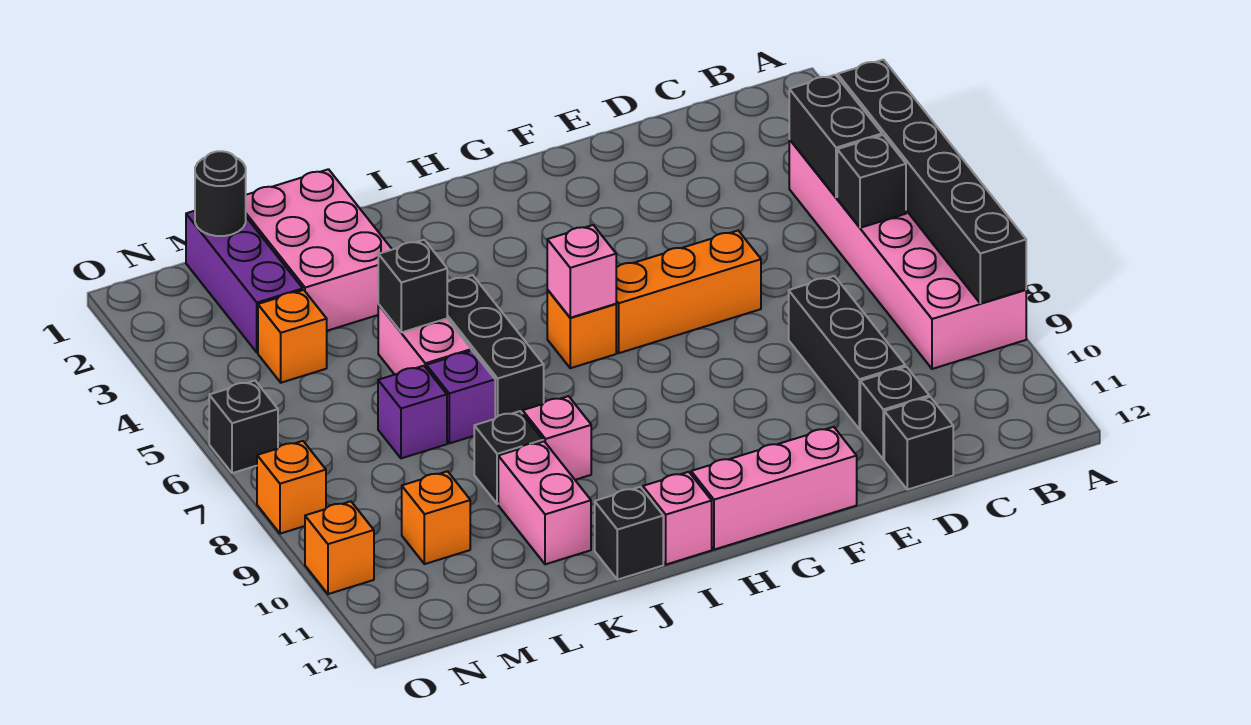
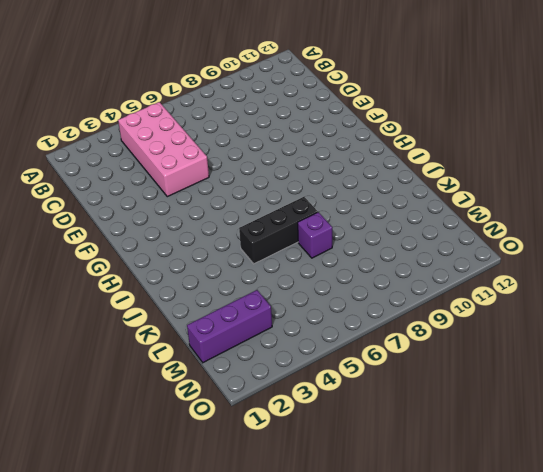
pink 2x4 brick [118,102,209,197] -> pink 2x6 brick [789,140,1026,369]
none -> black 1x3 brick [789,276,905,429]
none -> black 1x1 brick [860,367,929,459]
none -> black 1x1 brick [884,397,953,490]

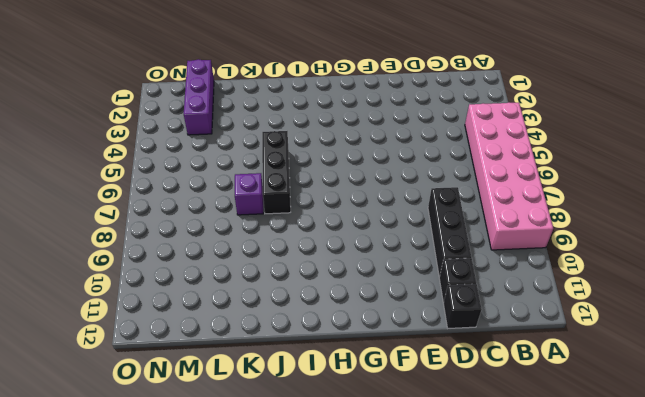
none -> orange 1x3 brick [616,231,761,353]
none -> pink 1x3 brick [691,427,857,550]
none -> orange 1x1 brick [547,290,616,368]

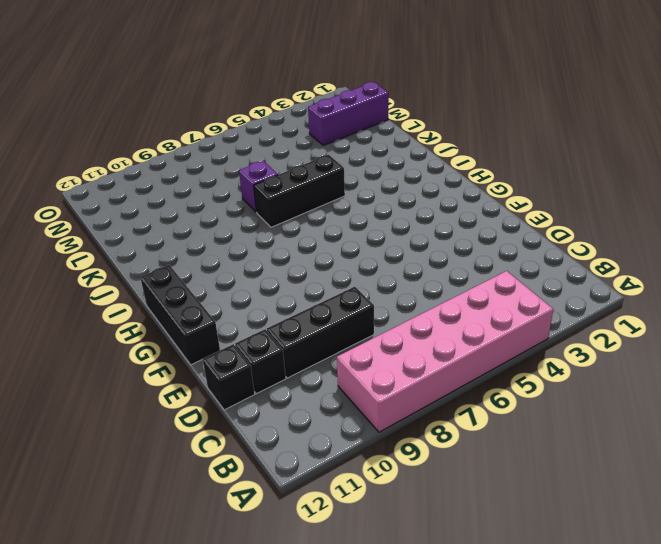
black 1x3 brick [140,265,220,365] -> pink 1x3 brick [691,427,857,550]
none -> orange 1x3 brick [616,231,761,353]
none -> orange 1x1 brick [547,290,616,368]
none -> pink 1x1 brick [643,472,712,565]

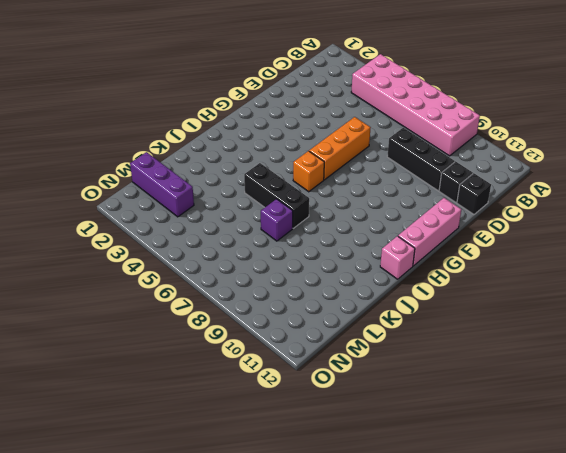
none -> pink 1x1 brick [523,396,591,480]
none -> black 1x1 brick [595,487,663,580]
none -> pink 2x3 brick [246,169,392,331]

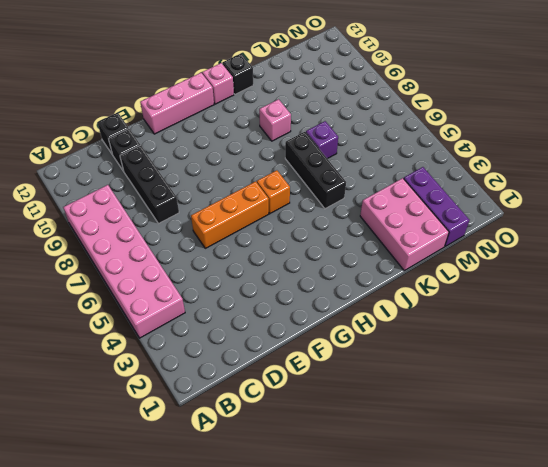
none -> pink 1x2 brick [378,305,471,375]
none -> black 1x1 brick [474,411,543,504]
none -> pink 1x2 brick [498,442,591,564]

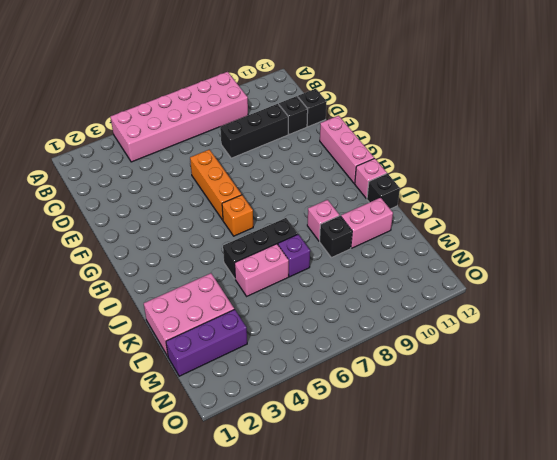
none -> purple 1x1 brick [378,366,447,458]
none -> orange 1x1 brick [258,290,327,383]
none -> orange 1x1 brick [402,471,470,564]

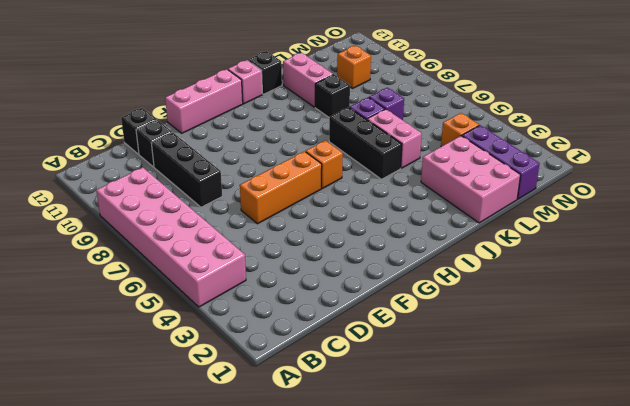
none -> pink 1x1 brick [523,396,591,480]
none -> black 1x1 brick [209,381,278,473]
none -> orange 1x1 brick [257,441,326,534]

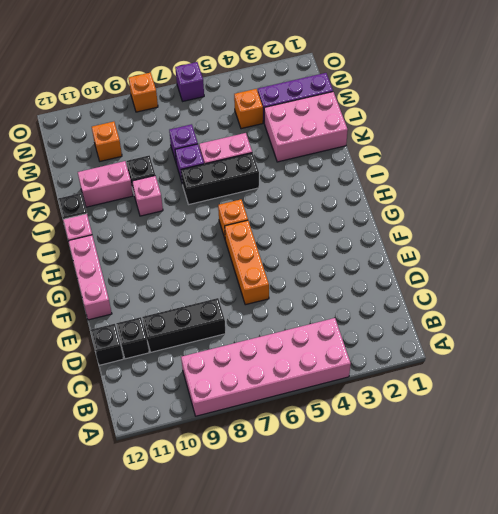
purple 1x1 brick [175,62,204,101] -> black 1x1 brick [209,381,278,473]
none -> orange 1x1 brick [305,501,374,594]
none -> black 1x6 brick [838,60,1026,303]
none -> black 1x2 brick [789,75,882,198]

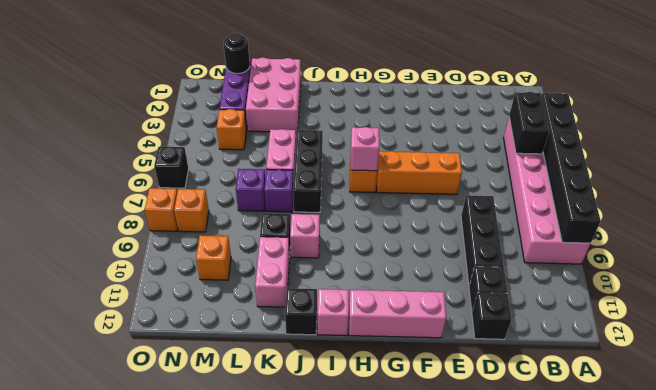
orange 1x1 brick [174,189,209,232] -> orange 1x1 brick moved to [305,501,374,594]
none -> black 1x1 brick [837,135,906,228]
none -> black 1x1 brick [378,240,447,332]

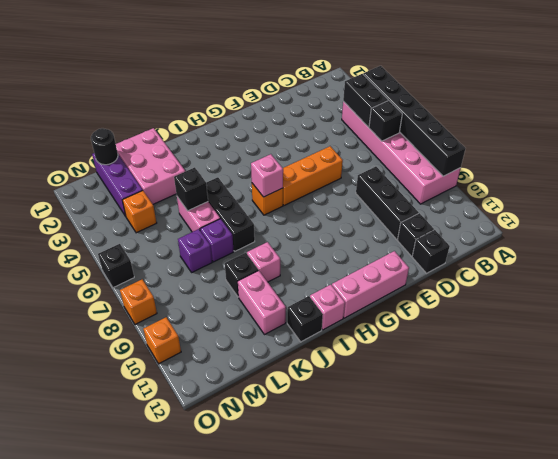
none -> orange 1x1 brick [402,471,470,564]

